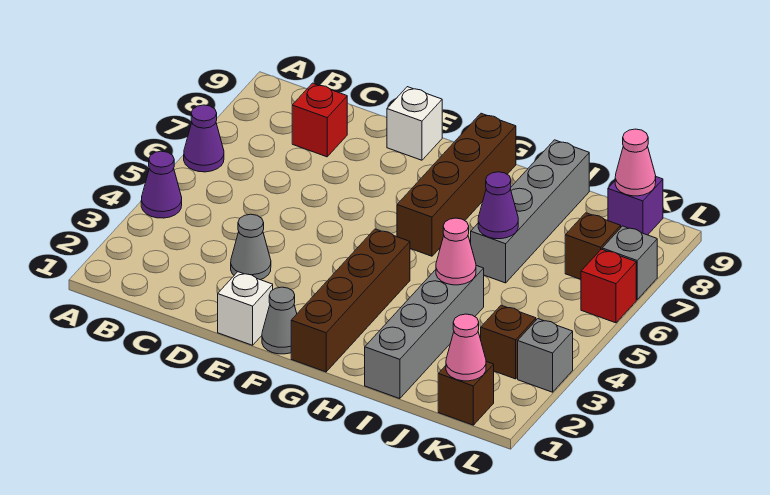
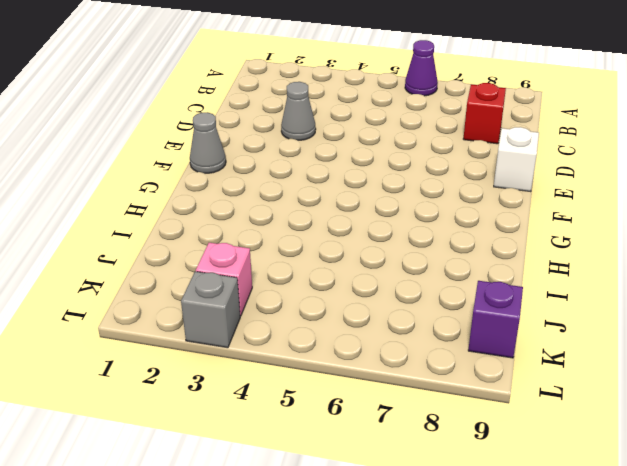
pink 1x1 brick [196,243,252,316] -> brown 1x1 brick [481,305,536,379]
none -> purple 1x1 cone [141,151,182,218]
none -> white 1x1 brick [218,272,273,345]
none -> brown 1x4 brick [291,229,410,372]

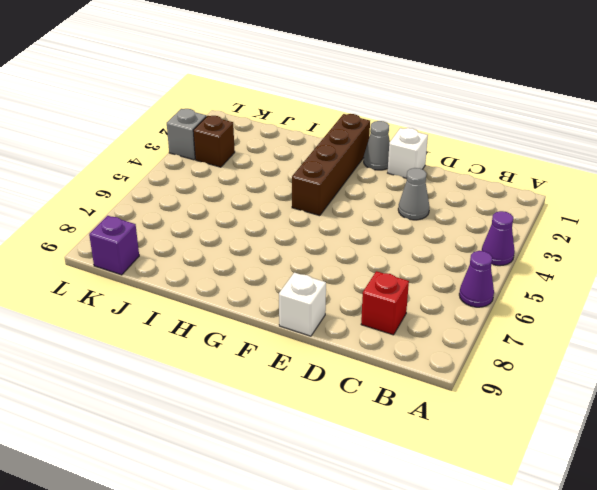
none -> brown 1x4 brick [397,113,516,256]
none -> grey 1x4 brick [365,266,484,399]
none -> grey 1x4 brick [471,140,589,283]

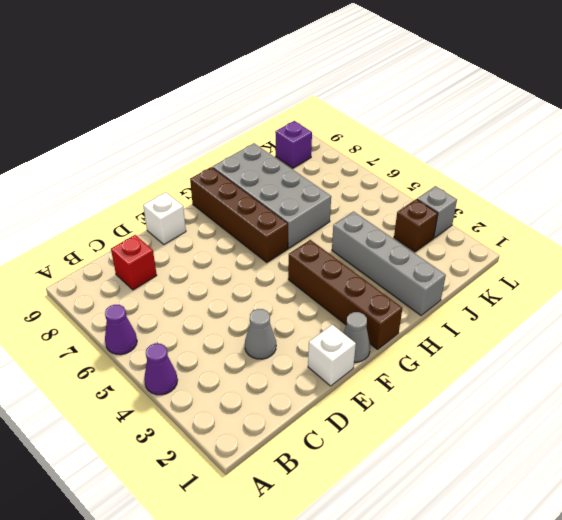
grey 2x4 brick [213,143,331,248] -> grey 1x4 brick [471,140,589,283]
none -> brown 1x1 brick [438,362,494,425]
none -> brown 1x1 brick [565,213,621,279]
none -> red 1x1 brick [581,249,636,323]

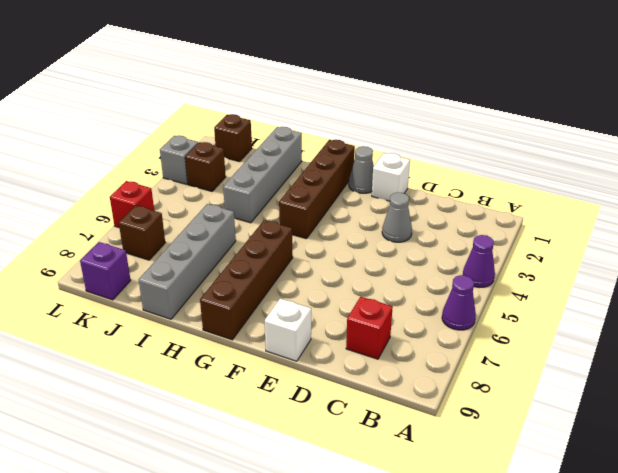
none -> grey 1x1 brick [602,226,657,300]
none -> pink 1x1 cone [436,218,476,285]
none -> purple 1x1 cone [478,172,518,239]

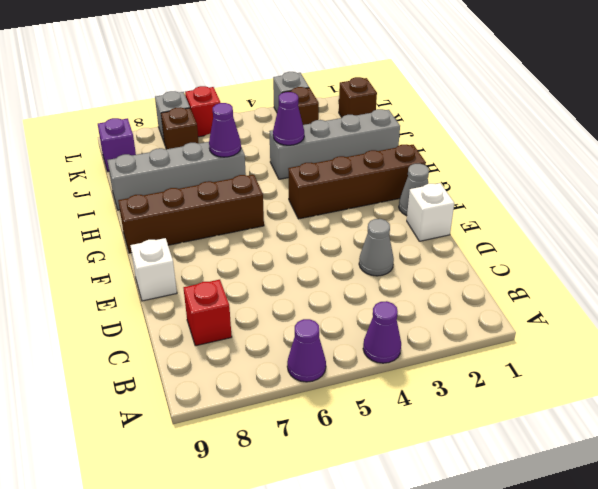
purple 1x1 cone [273,92,304,145] -> pink 1x1 cone [436,218,476,285]
none -> pink 1x1 cone [446,314,486,381]
none -> pink 1x1 cone [615,129,656,196]

